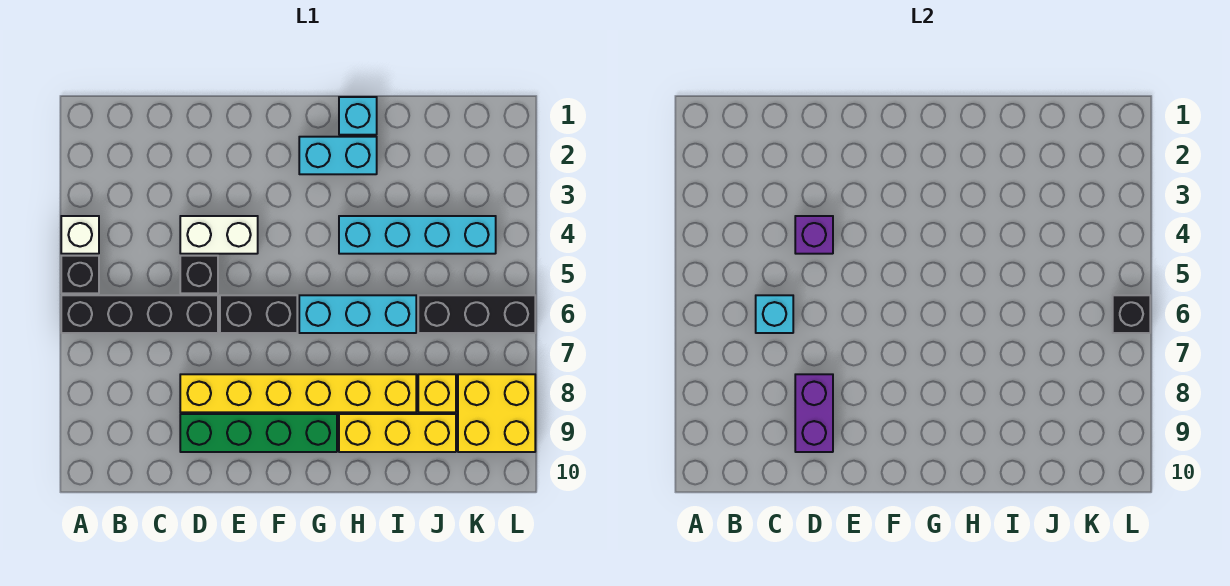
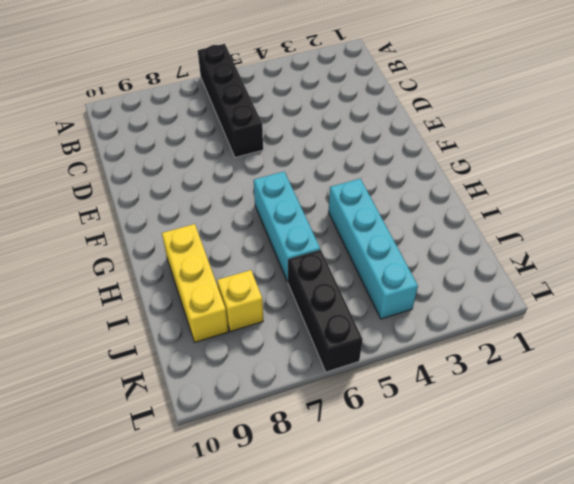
none -> white 1x1 brick [61,216,99,254]
none -> black 1x1 brick [61,256,99,293]
none -> white 1x2 brick [180,216,258,254]

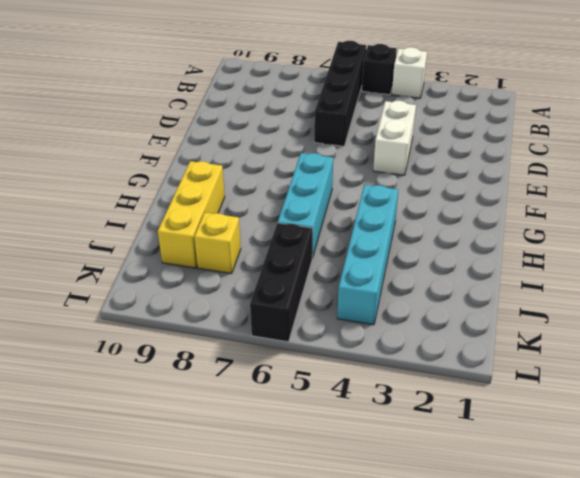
none -> black 1x1 brick [180,256,218,293]
none -> yellow 1x6 brick [180,374,416,412]
none -> green 1x4 brick [180,414,337,452]

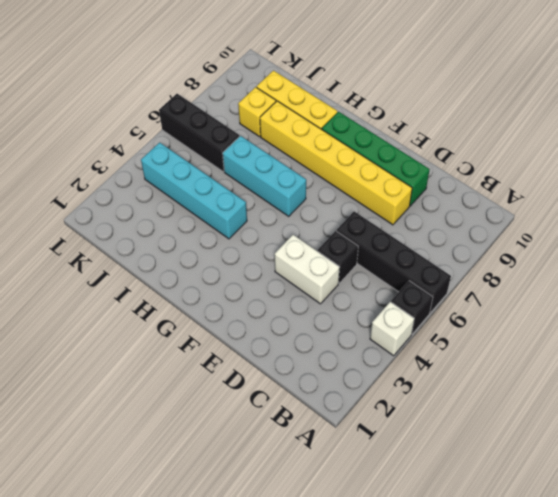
none -> black 1x2 brick [220,295,297,333]
none -> cyan 1x2 brick [299,137,377,174]
none -> cyan 1x1 brick [339,97,377,135]

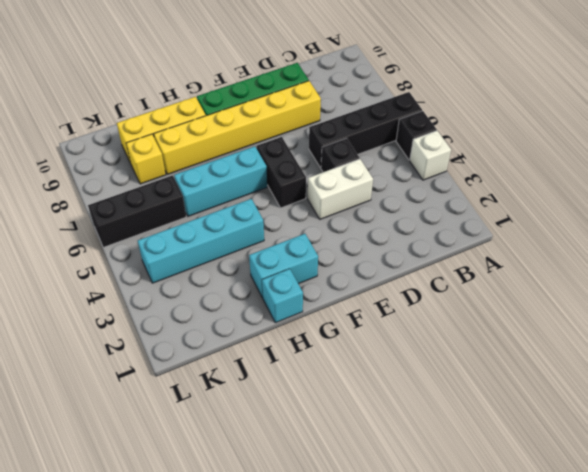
black 1x2 brick [256,137,306,208] -> black 1x2 brick turned to [220,295,297,333]
none -> yellow 2x2 brick [458,374,535,452]
none -> cyan 1x1 brick [756,295,793,333]
none -> purple 1x1 brick [795,216,833,254]

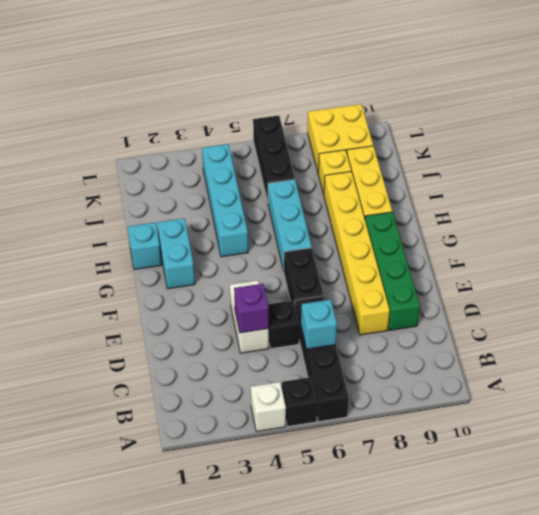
none -> purple 1x2 brick [795,374,833,452]
none -> black 1x1 brick [1113,295,1150,333]

